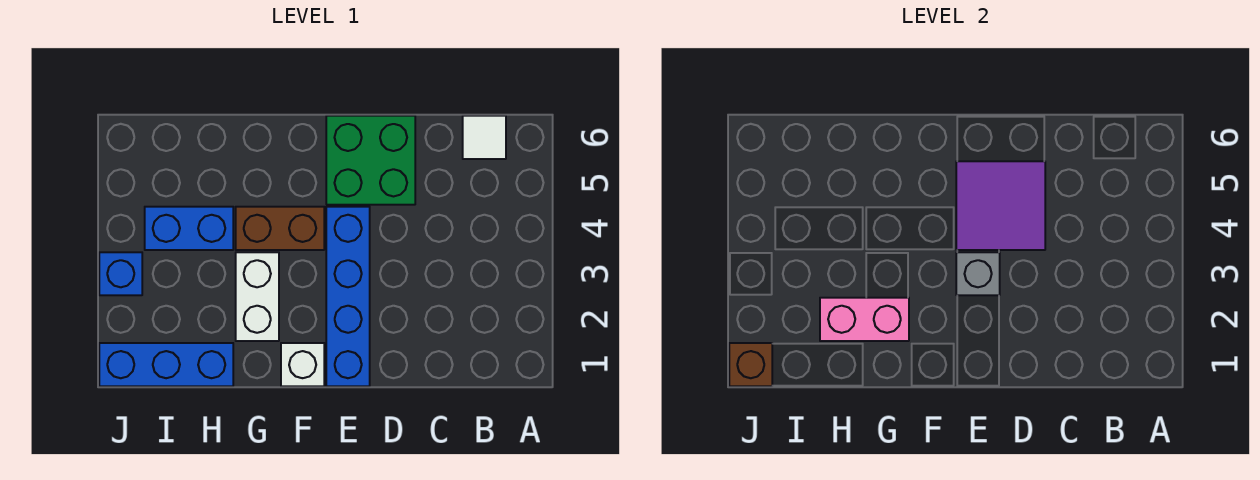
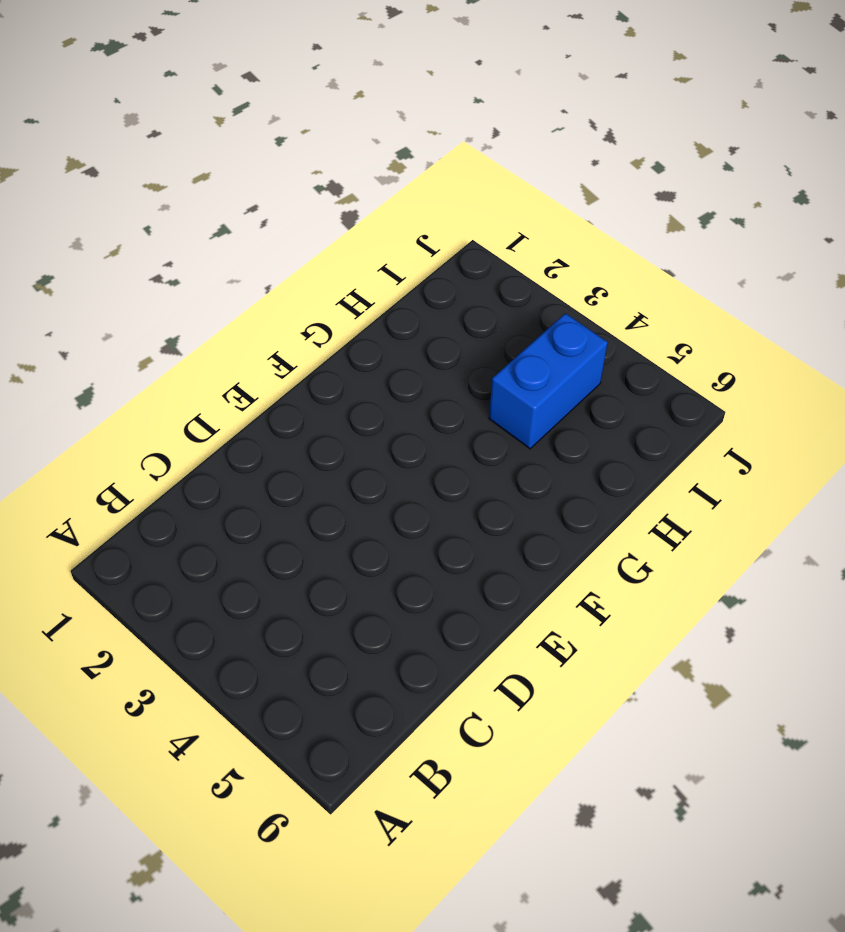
none -> white 1x1 tile [463,116,506,159]
none -> green 2x2 brick [326,116,415,205]
none -> blue 1x4 brick [326,207,370,386]

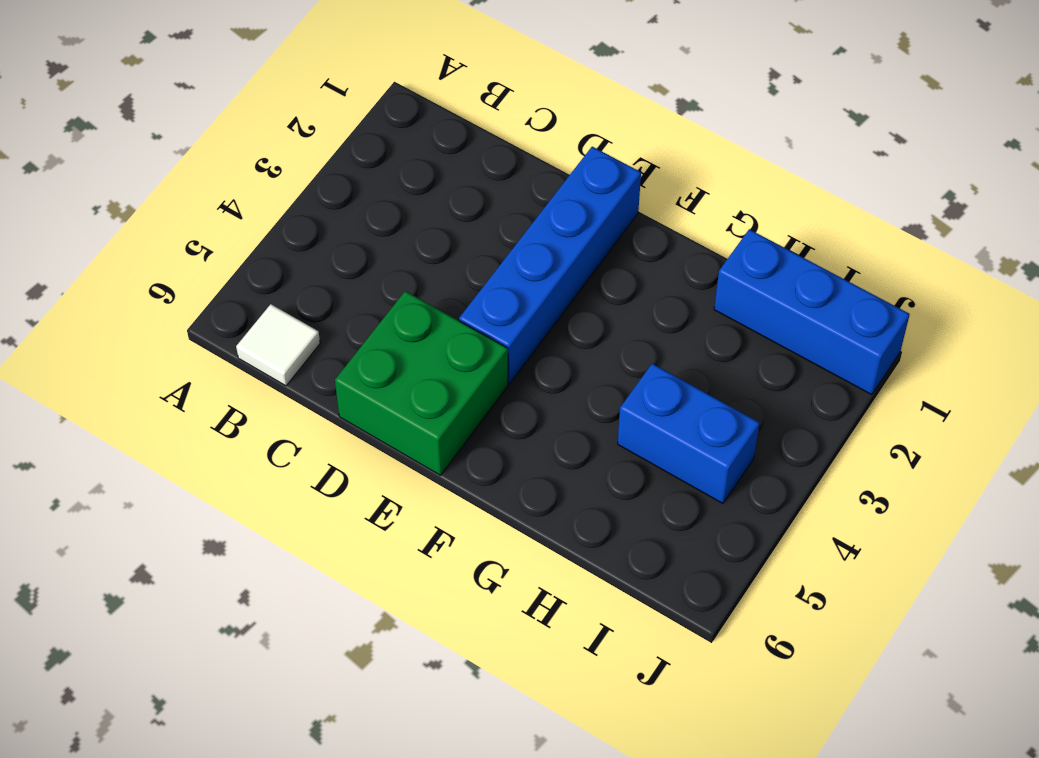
none -> white 1x1 brick [281,343,324,386]
none -> brown 1x2 brick [236,207,324,250]
none -> white 1x2 brick [236,252,279,341]

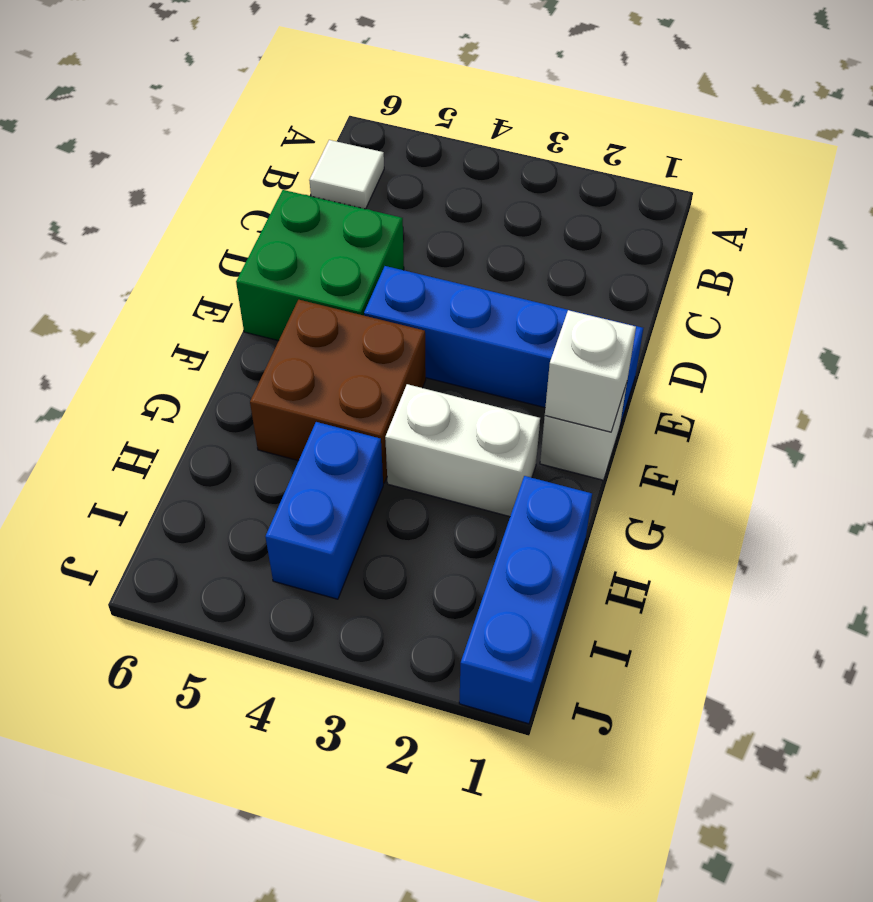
white 1x1 brick [545,310,636,432] -> none
brown 2x2 brick [250,300,426,483] -> brown 1x2 brick [236,207,324,250]
none -> blue 1x1 brick [99,252,142,295]
none -> purple 2x2 tile [956,161,1045,250]
none -> grey 1x1 brick [956,252,1000,295]

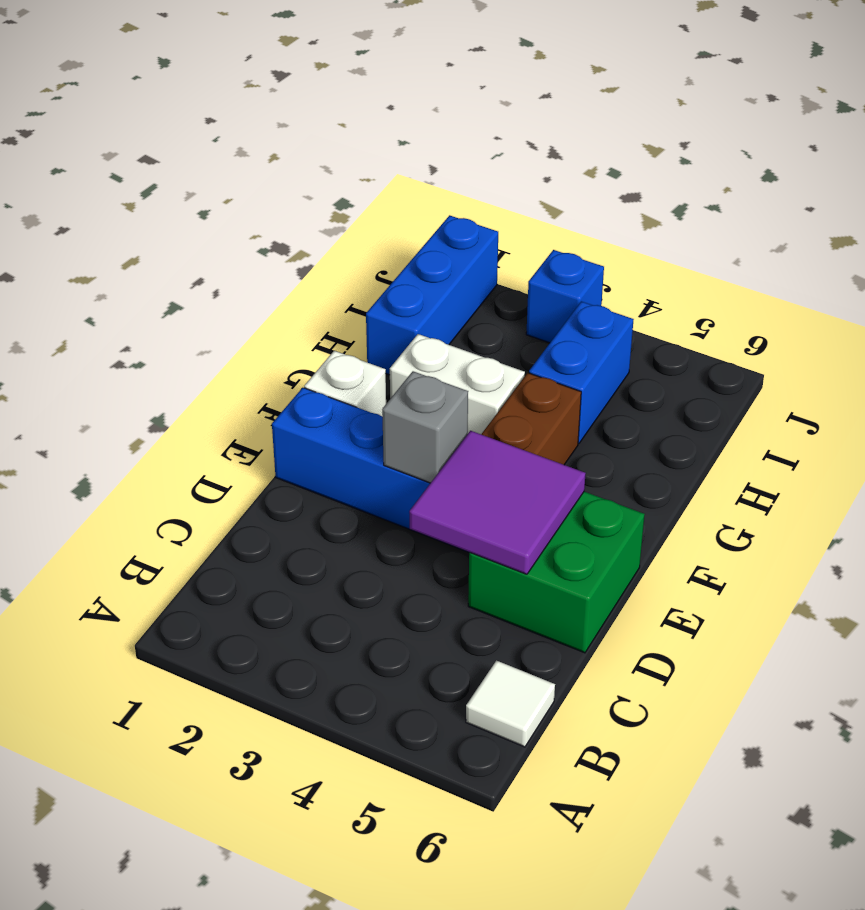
none -> pink 1x2 brick [820,298,909,341]
none -> brown 1x1 brick [729,343,772,386]

